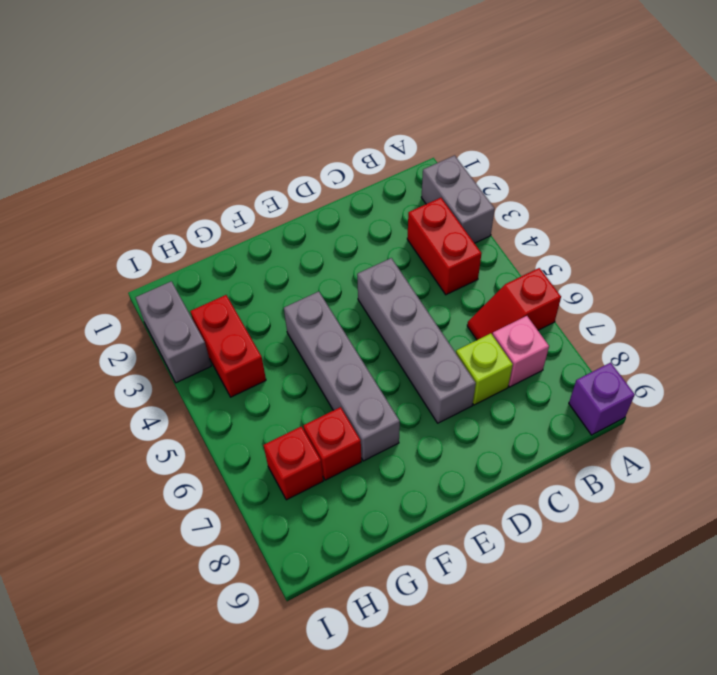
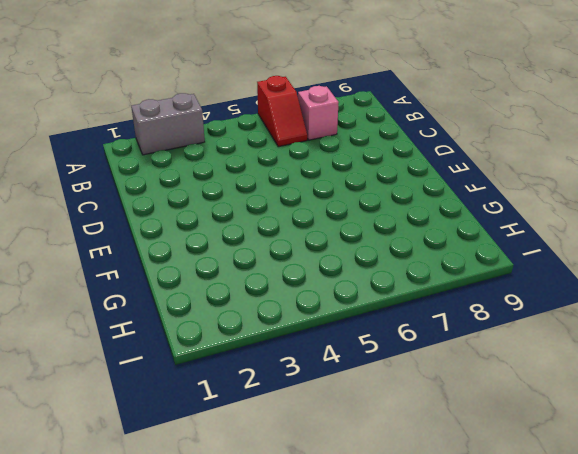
none -> purple 1x1 brick [569,363,635,435]
none -> red 1x2 brick [407,198,482,295]
none -> lime 1x1 brick [456,333,513,405]

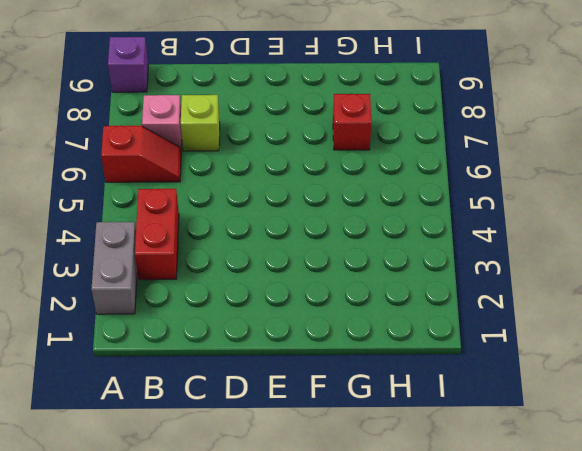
none -> grey 1x4 brick [357,258,476,423]
none -> grey 1x4 brick [284,291,400,461]
none -> red 1x2 brick [190,295,266,397]

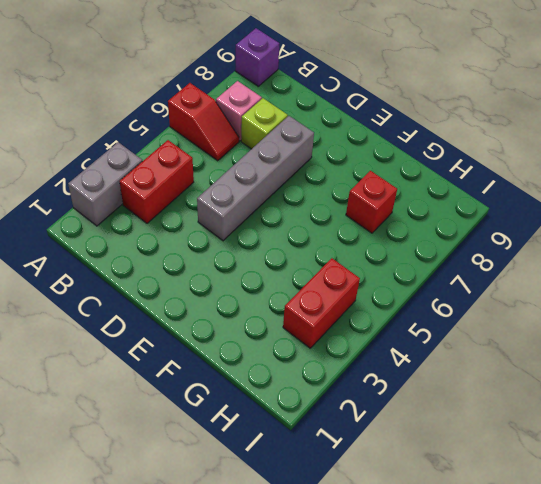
none -> grey 1x4 brick [284,291,400,461]
none -> red 1x1 brick [264,427,323,500]
none -> grey 1x2 brick [136,281,211,383]

